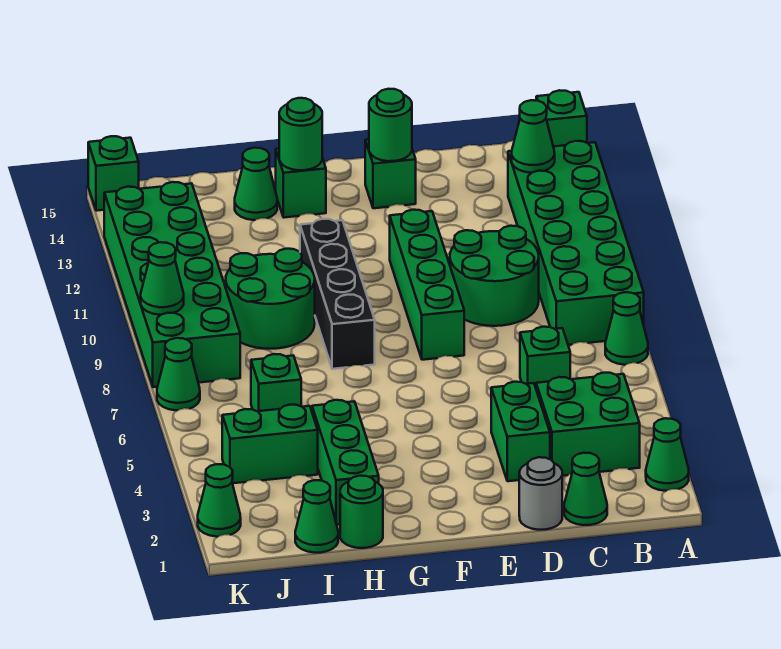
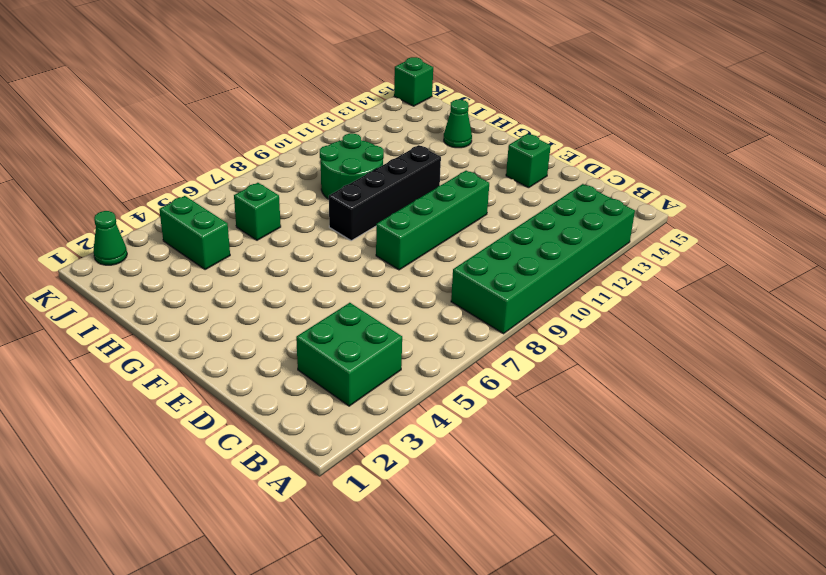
none -> green 1x1 cone [646,418,689,491]
none -> green 1x1 cone [605,292,648,365]
none -> green 1x1 brick [536,90,587,147]

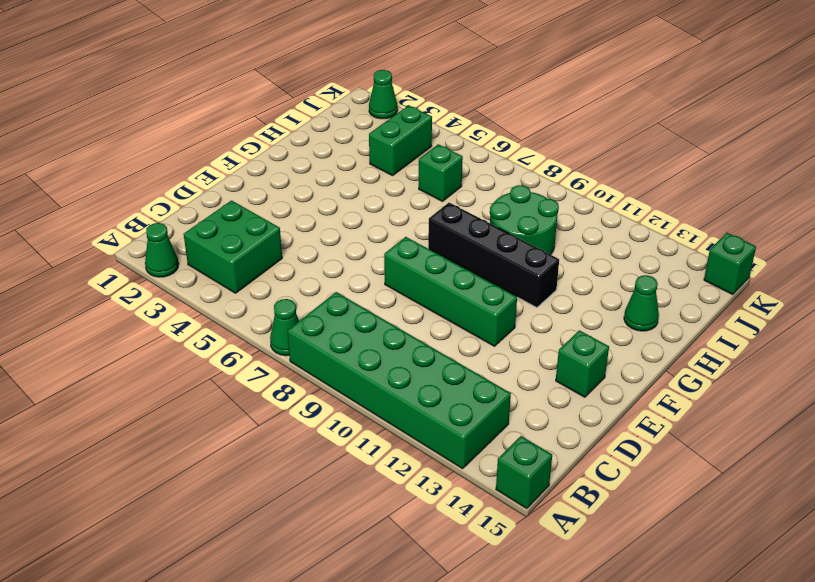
none -> green 1x1 cone [564,453,607,525]
none -> green 1x1 brick [520,327,570,388]
none -> green 2x2 round brick [450,226,539,326]

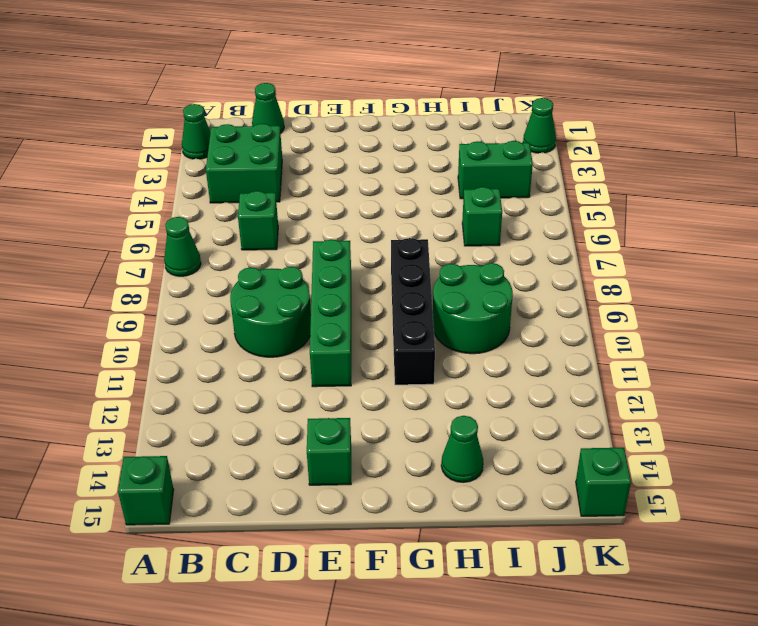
none -> green 2x6 brick [508,141,644,345]
none -> grey 1x1 round brick [519,457,562,530]
none -> green 1x2 brick [491,382,550,481]

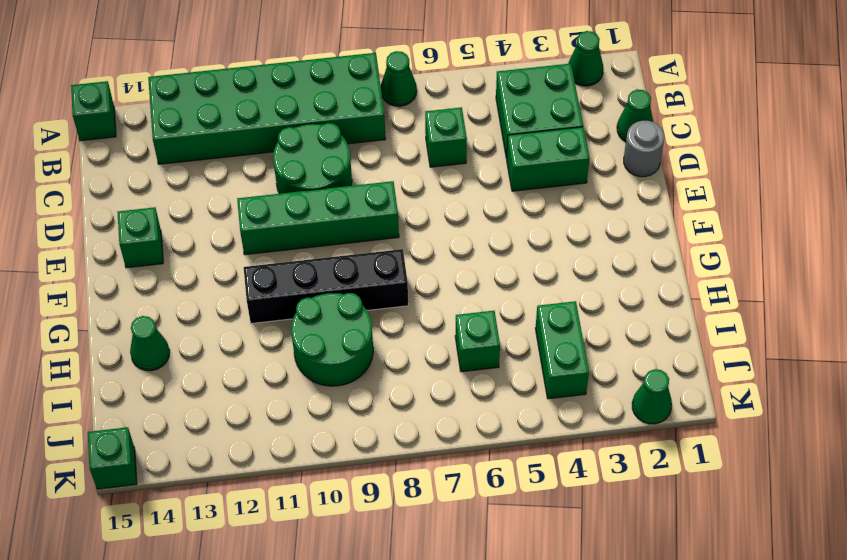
none -> green 1x1 brick [276,149,326,217]
none -> green 1x1 round brick [340,476,383,548]
none -> green 1x3 brick [312,400,379,525]

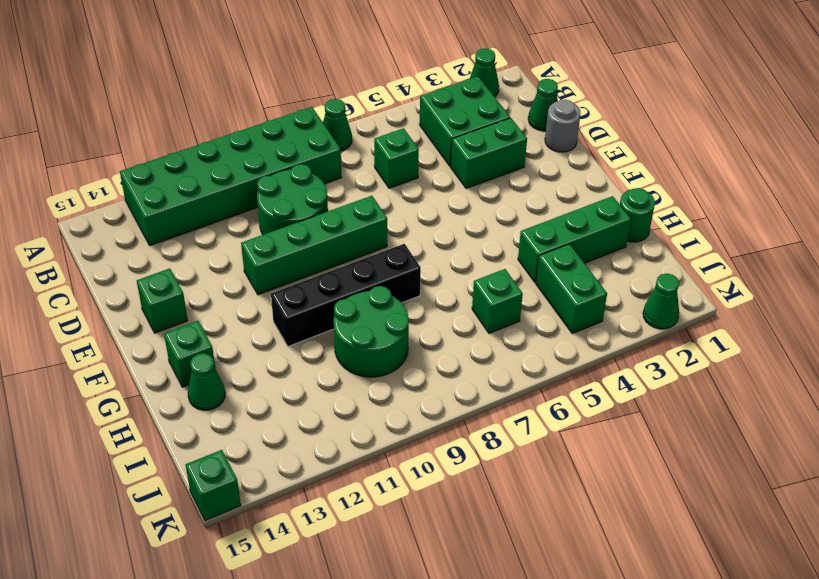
none -> green 1x1 brick [536,90,587,147]
none -> green 1x1 cone [295,480,338,553]
none -> green 2x6 brick [104,182,240,387]

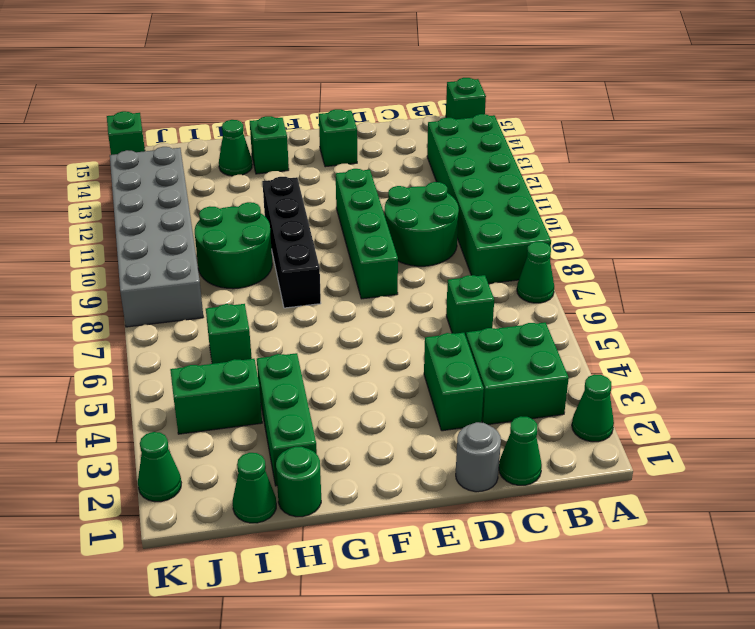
grey 2x6 brick [110,147,203,327] -> green 2x6 brick [104,182,240,387]
none -> green 1x1 cone [157,338,200,410]
none -> green 1x1 cone [512,100,555,173]
none -> green 1x1 round brick [369,89,412,161]

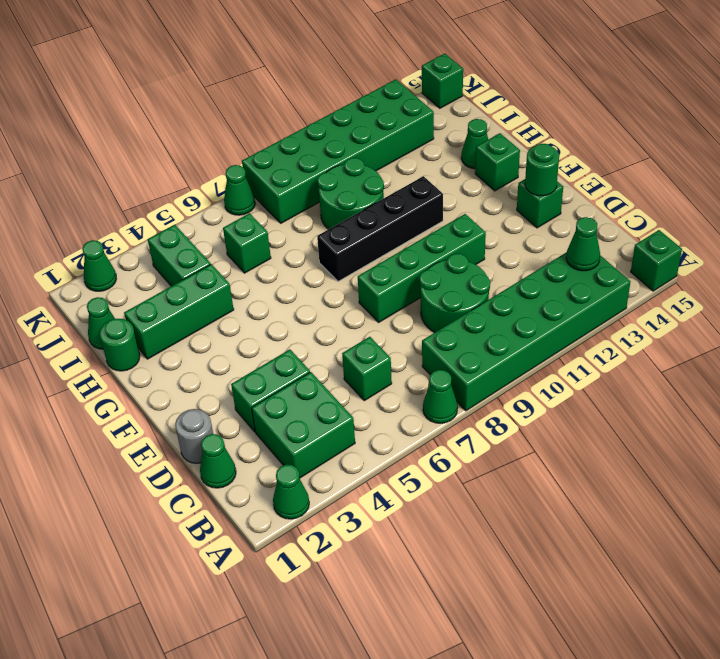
none -> green 1x1 round brick [279,98,322,170]
none -> green 1x1 cone [141,242,184,315]

